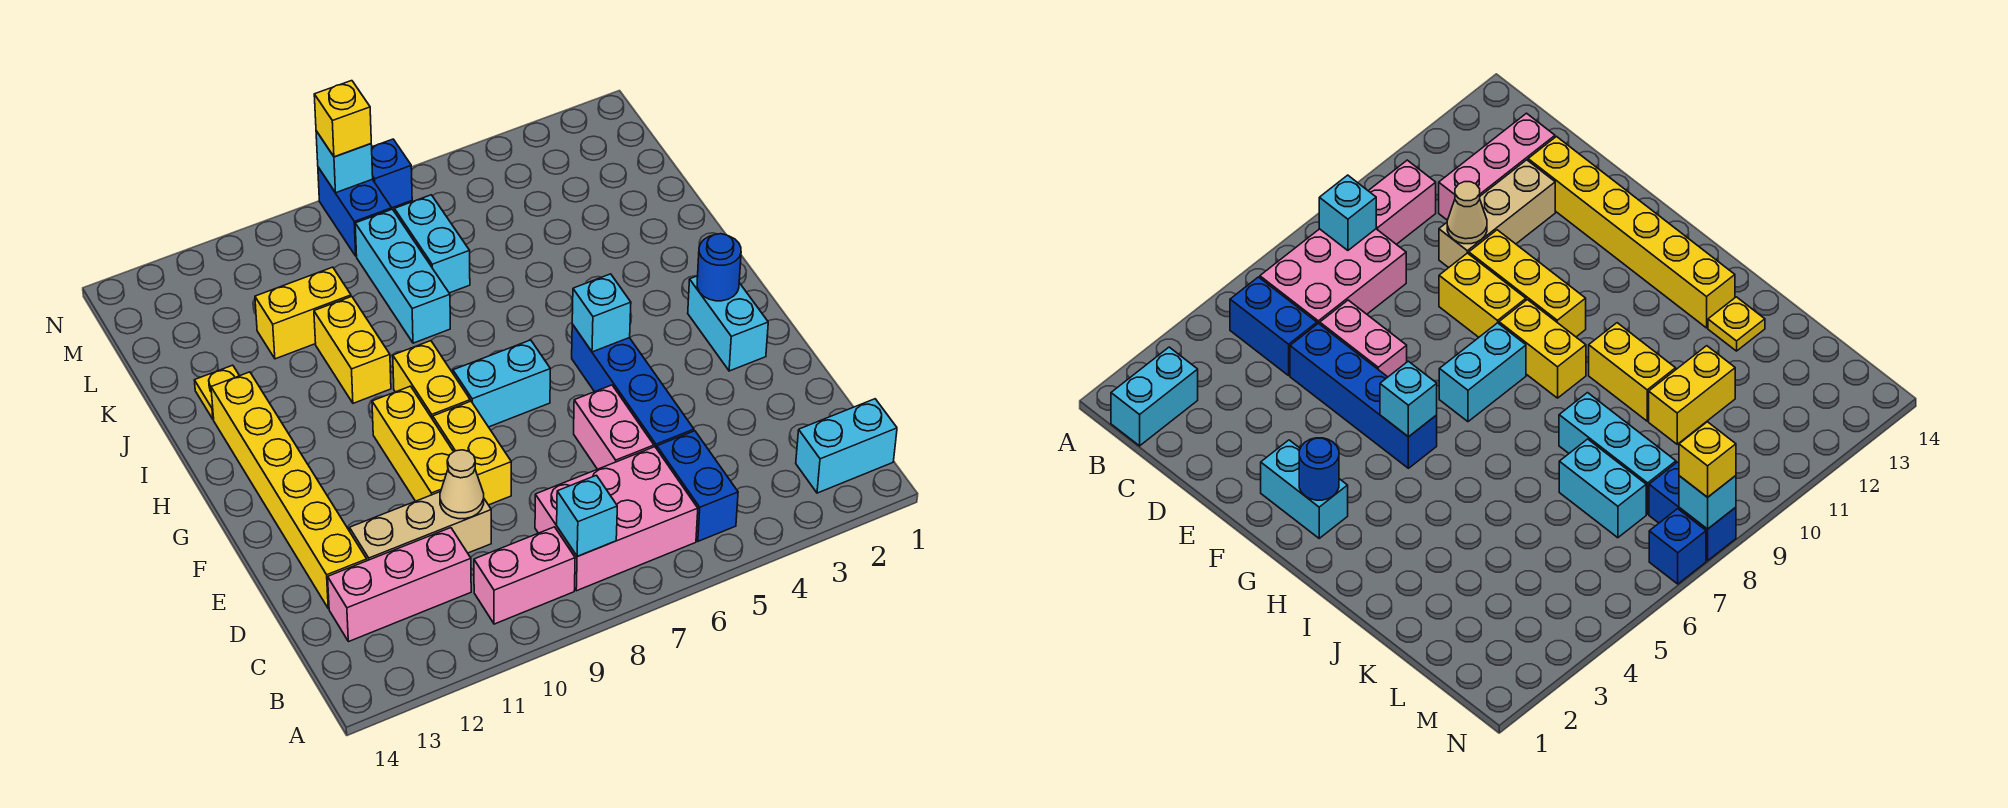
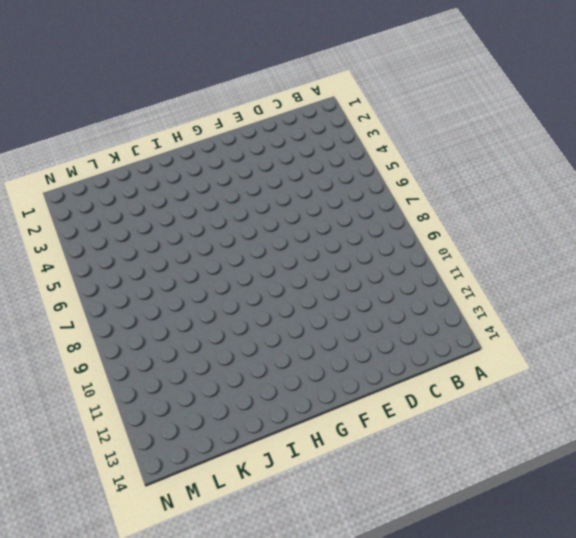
none -> cyan 1x2 brick [796,399,897,493]
none -> blue 1x2 brick [657,431,738,541]
none -> pink 2x3 brick [535,447,698,591]

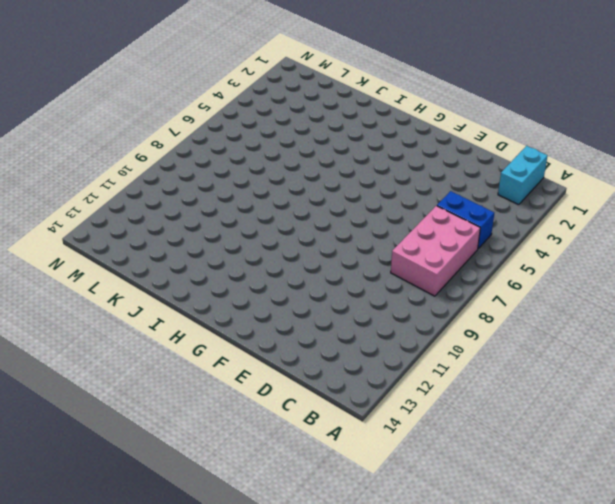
none -> pink 1x2 brick [474,527,575,624]
none -> pink 1x3 brick [328,528,471,642]
none -> blue 1x4 brick [572,324,694,449]

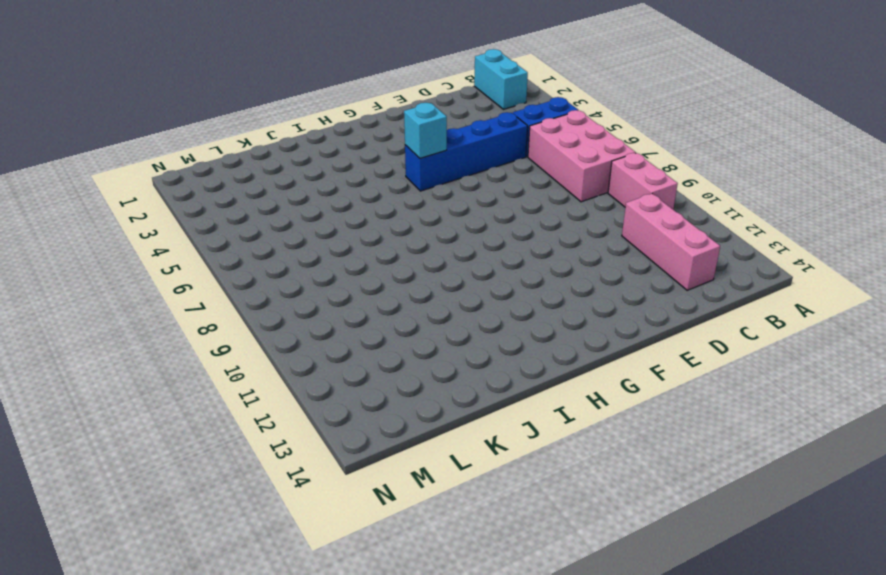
none -> pink 1x2 brick [574,385,654,469]
none -> tan 1x3 brick [350,492,491,561]
none -> yellow 1x6 brick [211,372,367,609]

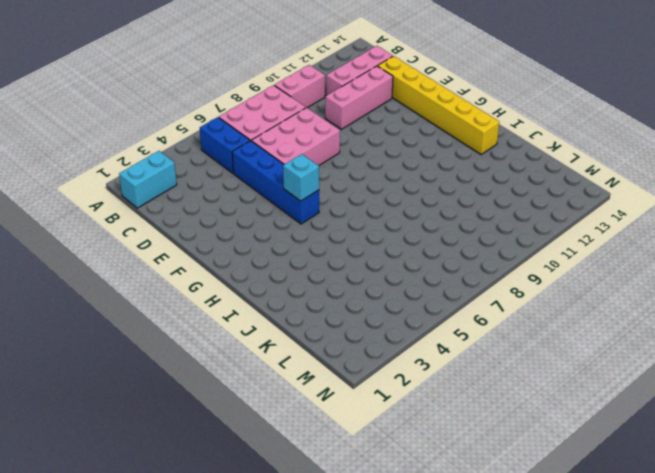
pink 2x3 brick [252,108,340,166] -> pink 1x2 brick [574,385,654,469]
pink 1x3 brick [325,66,393,129] -> tan 1x3 brick [350,492,491,561]
none -> yellow 1x2 brick [433,401,511,505]
none -> yellow 1x3 brick [372,386,453,501]
none -> cyan 1x2 brick [688,276,768,371]

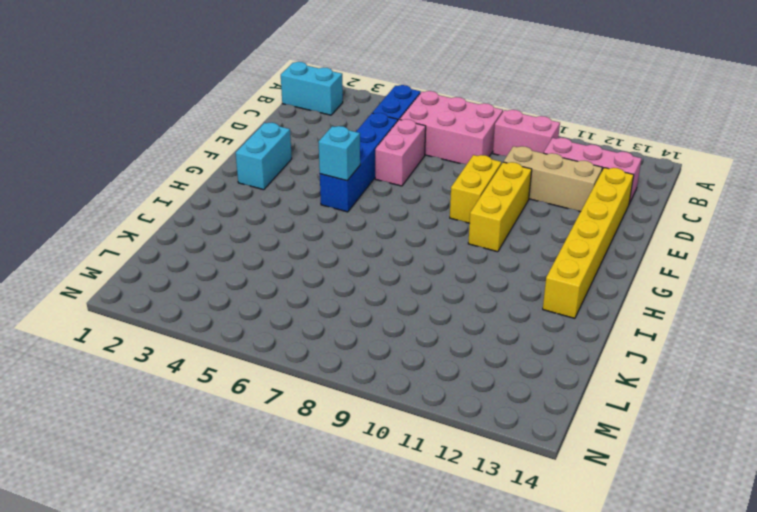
none -> cyan 1x2 brick [453,340,550,427]
none -> yellow 1x2 brick [393,341,470,419]
none -> yellow 1x2 brick [314,297,391,403]

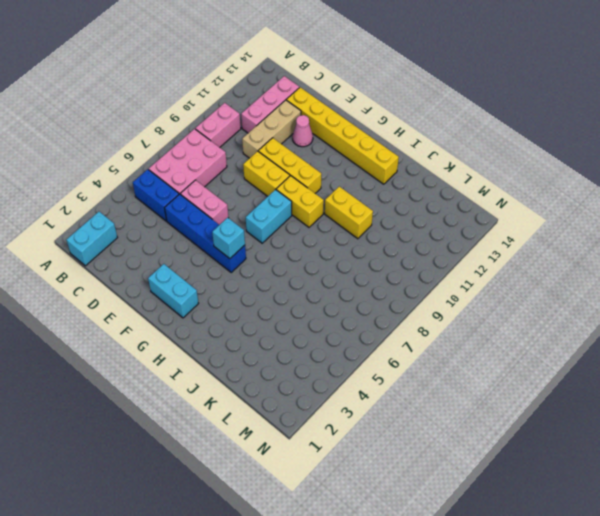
pink 1x1 cone [293,115,313,147] -> none
none -> cyan 1x3 brick [355,209,450,343]
none -> yellow 1x1 plate [194,365,239,419]
none -> cyan 1x2 brick [394,195,470,293]

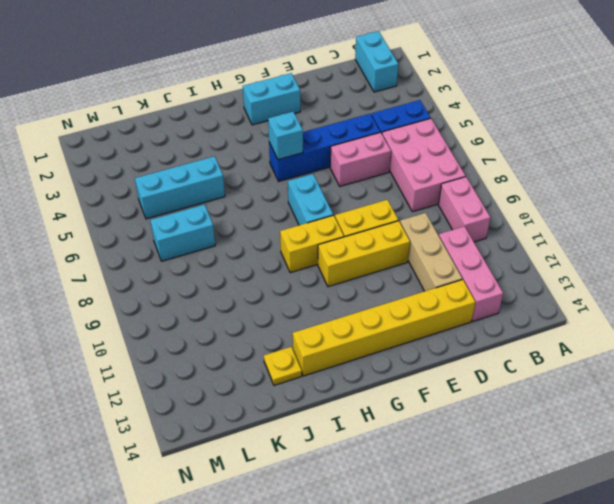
cyan 1x3 brick [135,156,225,219] -> cyan 1x3 brick moved to [355,209,450,343]
none -> yellow 1x2 brick [314,297,391,403]
none -> yellow 1x2 brick [255,267,351,359]
none -> blue 1x2 brick [318,167,392,256]

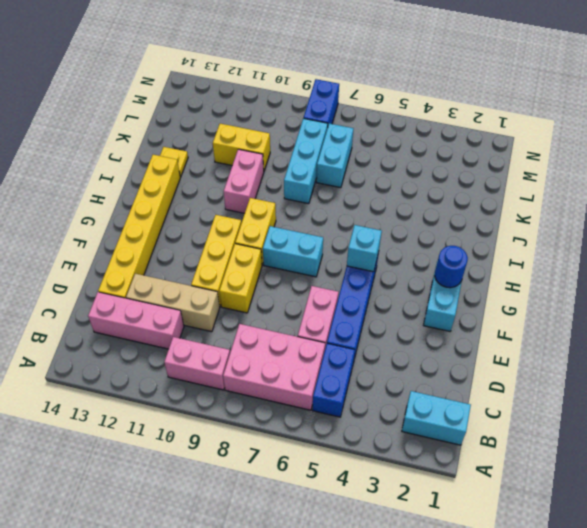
pink 1x2 brick [224,149,264,213] -> yellow 1x2 brick [314,297,391,403]
none -> blue 1x1 brick [372,139,412,208]
none -> cyan 1x1 brick [557,475,617,556]
none -> tan 1x1 cone [440,450,484,519]

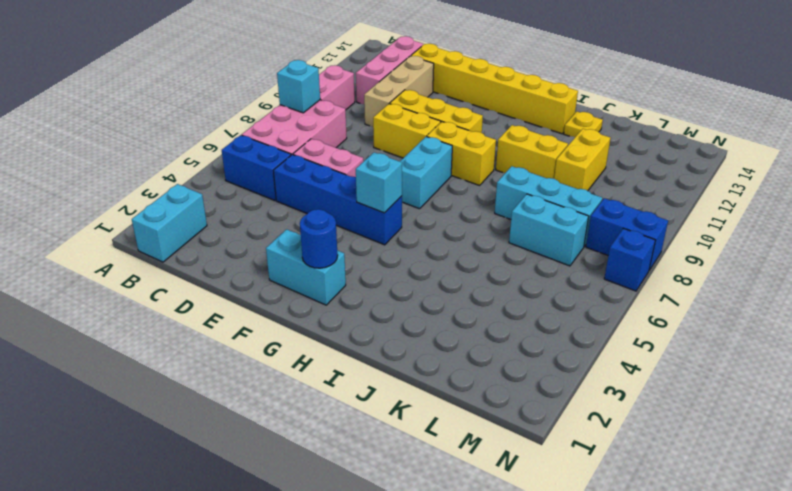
none -> tan 1x1 cone [440,450,484,519]
none -> cyan 1x1 brick [316,131,373,193]
none -> yellow 1x1 brick [314,81,371,157]

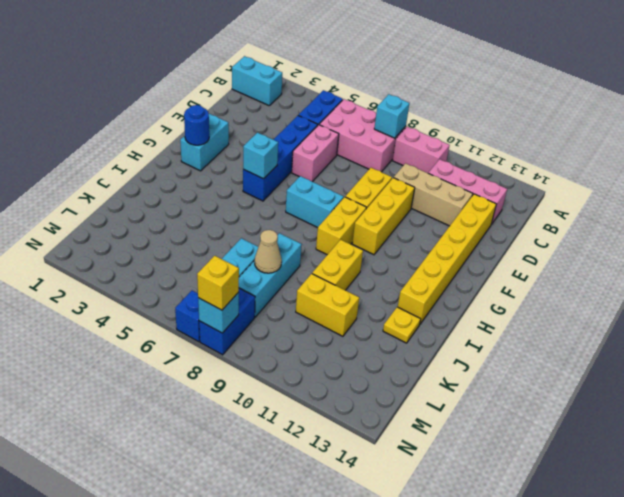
tan 1x1 cone [255,230,282,273] -> tan 1x1 cone moved to [440,450,484,519]

